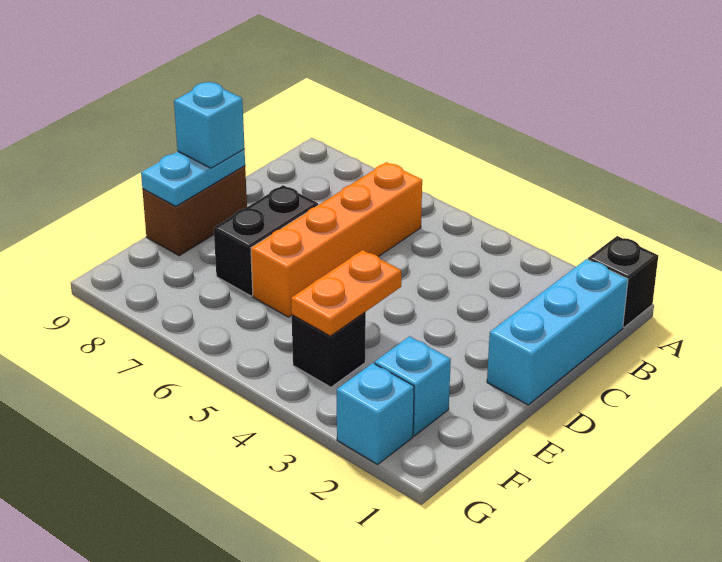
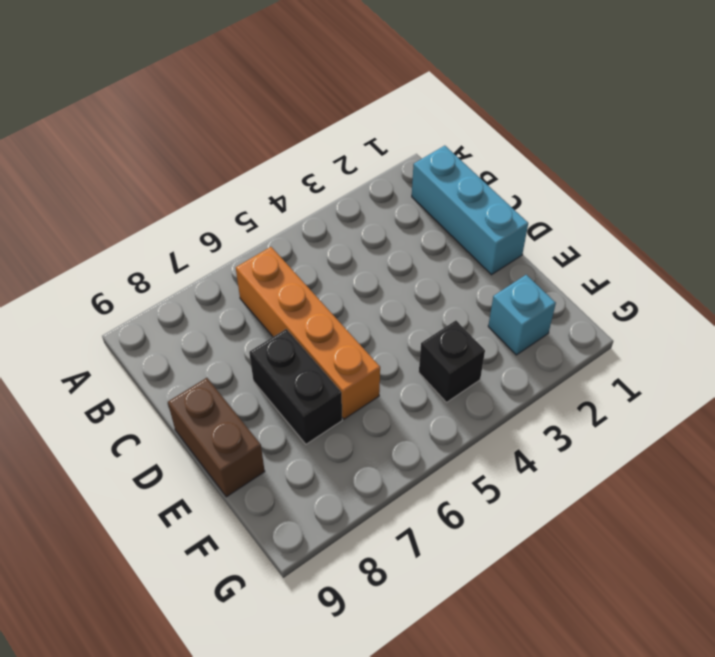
none -> black 1x1 brick [588,236,658,327]
none -> cyan 1x1 brick [337,363,414,465]

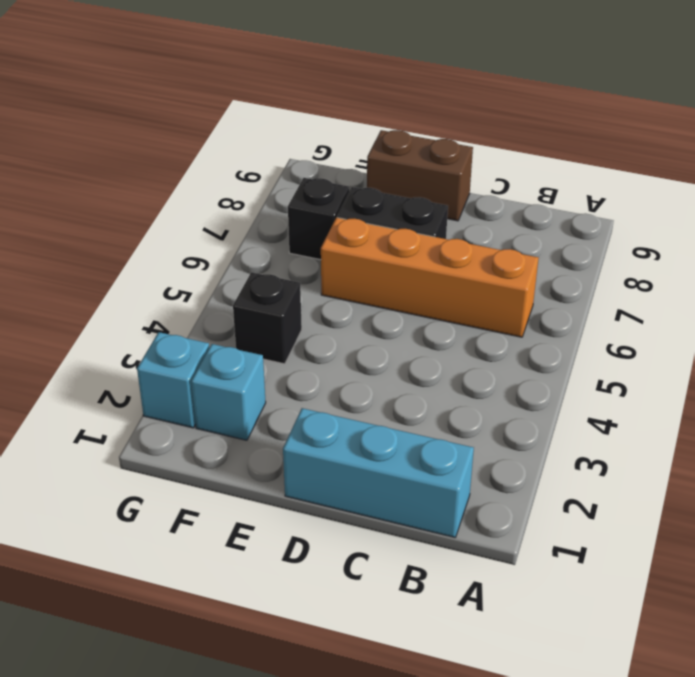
black 1x1 brick [288,178,349,260] -> black 1x1 brick moved to [588,236,658,327]
none -> cyan 1x2 plate [141,149,245,206]
none -> orange 1x2 plate [291,250,401,336]

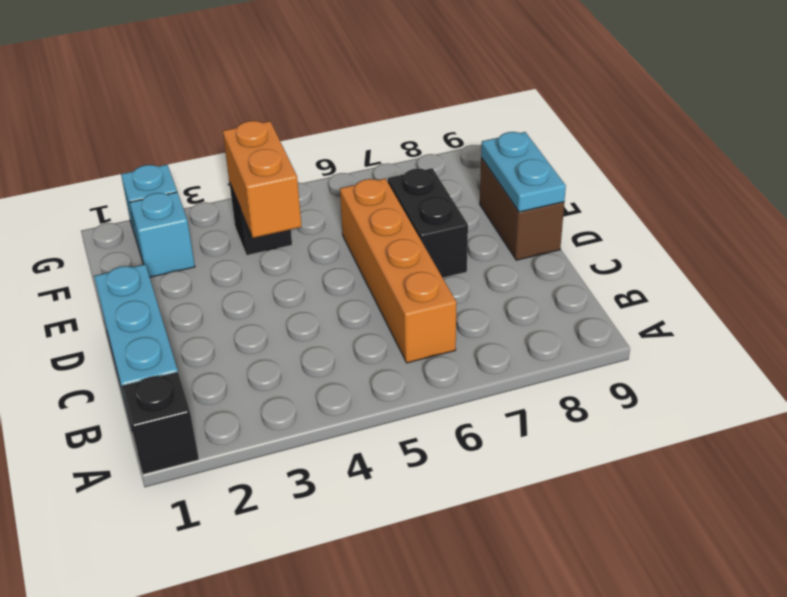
orange 1x2 brick [223,121,302,238] -> orange 1x2 plate [291,250,401,336]
none -> cyan 1x1 brick [174,82,245,168]

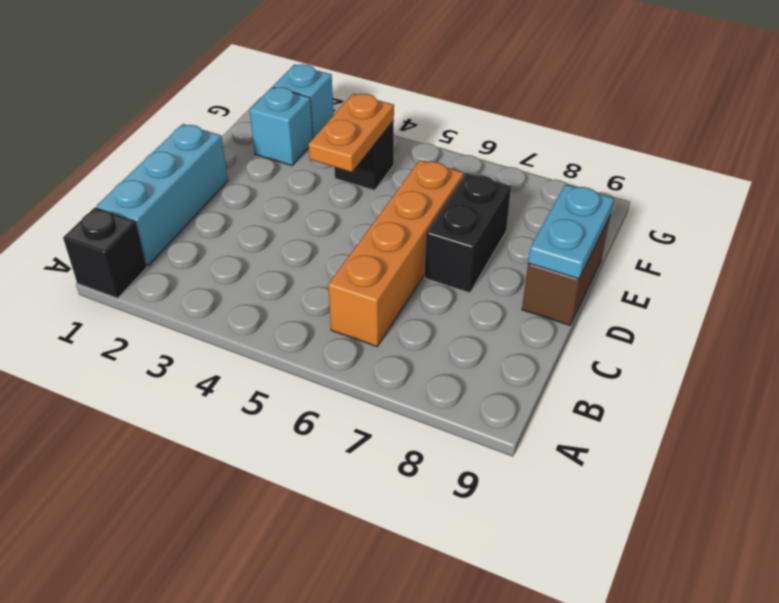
none -> cyan 1x1 brick [174,82,245,168]

